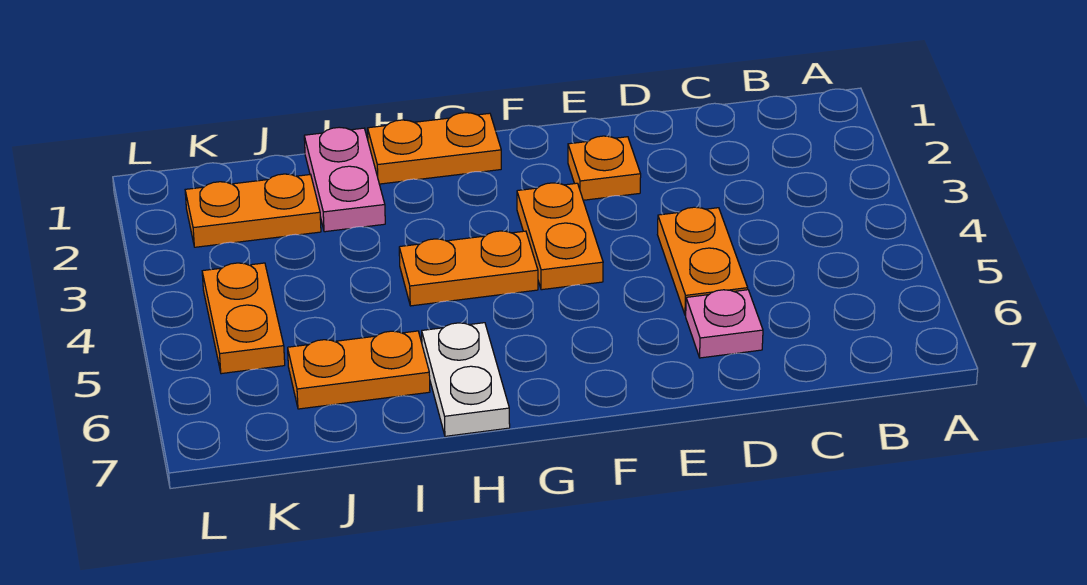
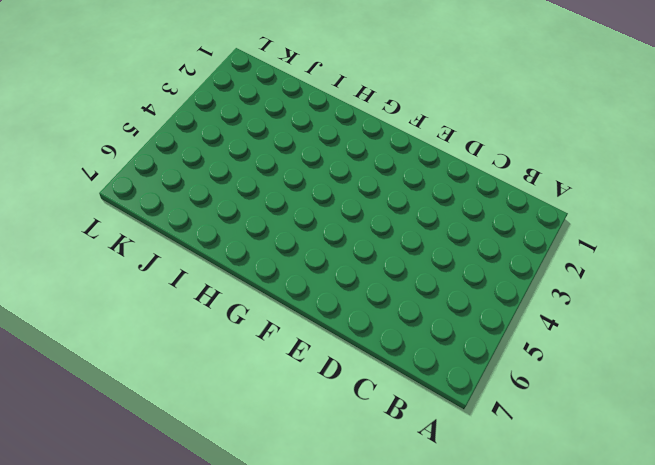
none -> orange 1x2 plate [657,207,748,315]
none -> pink 1x1 plate [686,290,763,358]

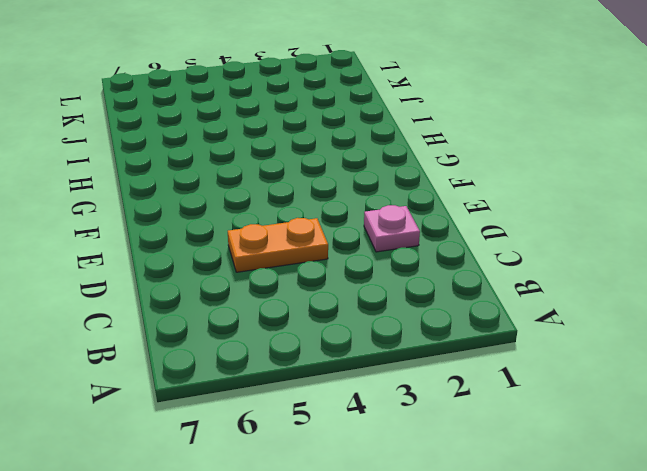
pink 1x1 plate [364,205,420,252] -> pink 1x1 plate moved to [686,290,763,358]
none -> orange 1x1 plate [568,136,641,200]
none -> orange 1x2 plate [517,183,603,290]

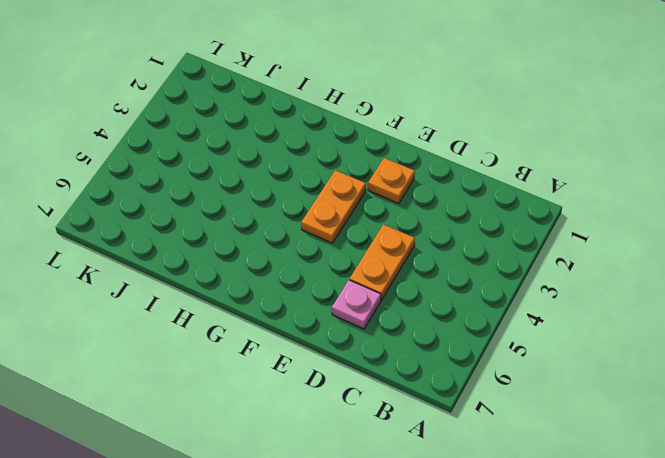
none -> orange 1x2 plate [368,113,501,184]
none -> orange 1x2 plate [399,231,538,306]

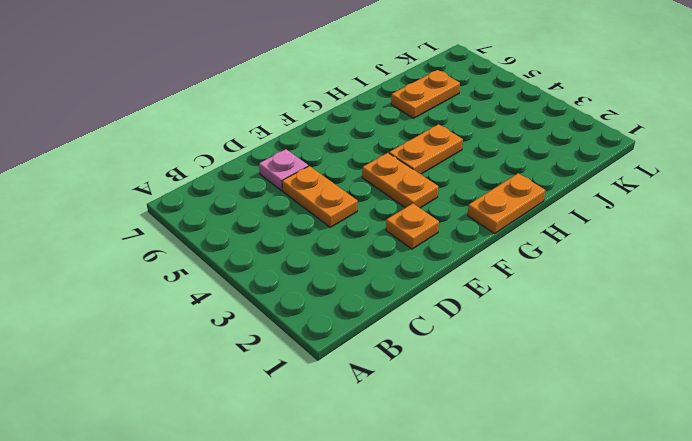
none -> white 1x2 plate [422,323,510,436]
none -> pink 1x2 plate [304,127,385,232]

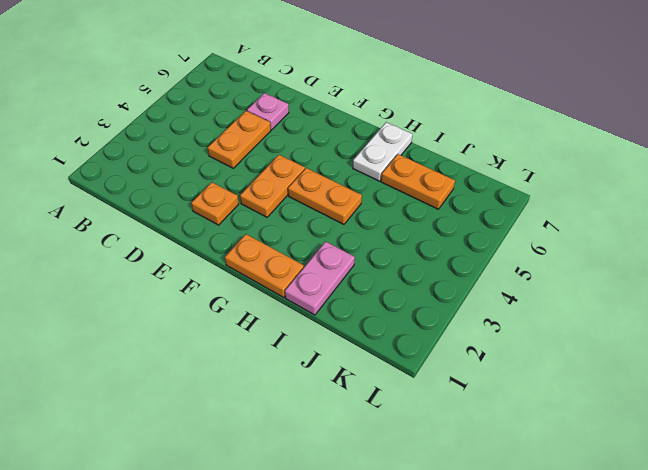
none -> orange 1x2 plate [185,174,321,247]
none -> orange 1x2 plate [202,263,285,374]

